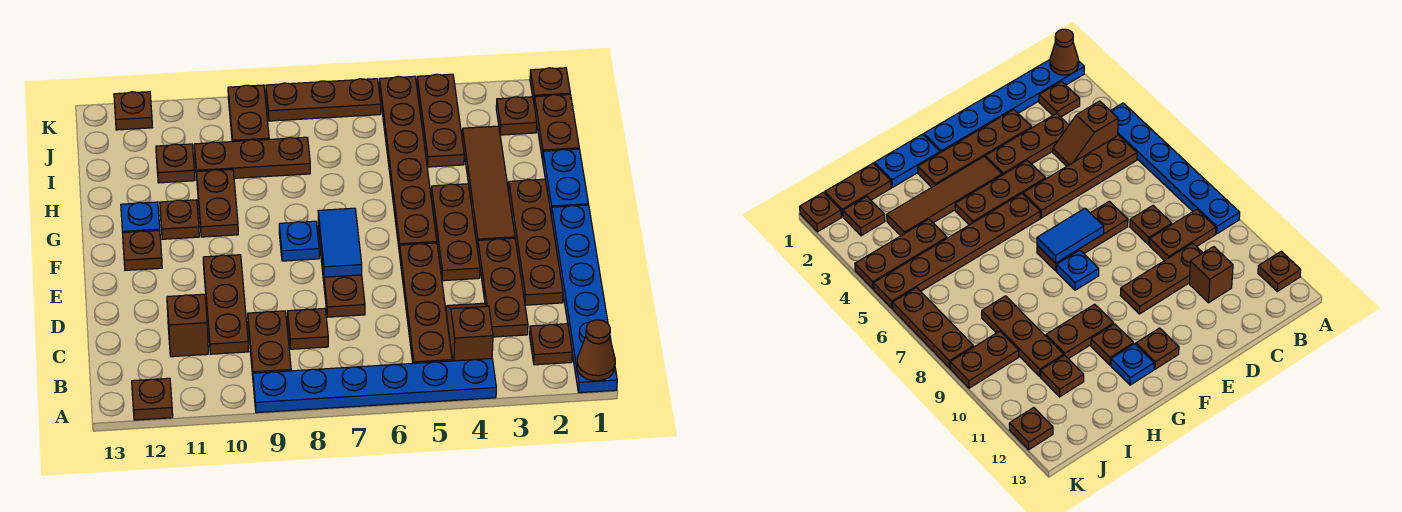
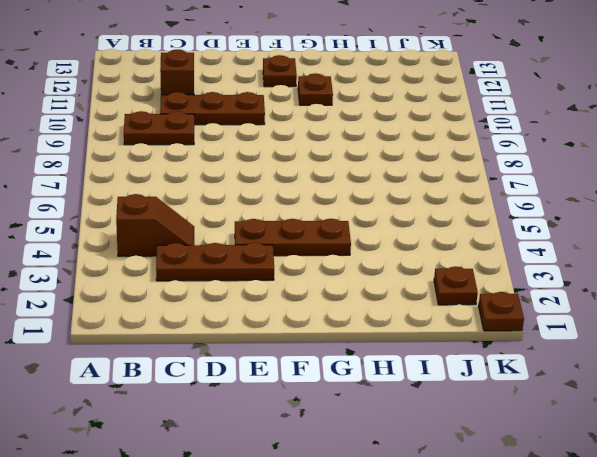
none -> blue 1x6 plate [551,205,617,393]
none -> blue 1x6 plate [253,359,496,413]
none -> brown 1x1 plate [132,378,173,420]
none -> brown 1x1 plate [530,324,572,365]

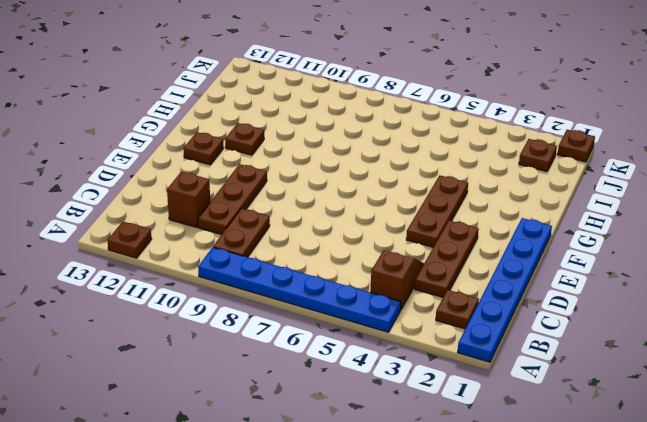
none -> brown 1x4 plate [400,243,452,363]
none -> brown 1x1 plate [288,308,328,349]
none -> brown 1x4 plate [508,179,563,305]
none -> brown 1x3 plate [318,224,365,317]

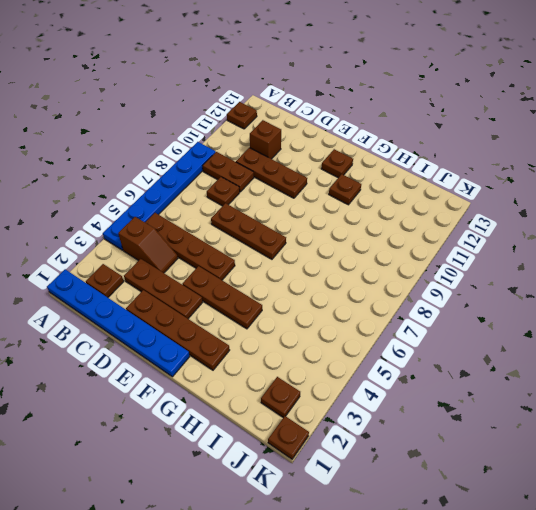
none -> brown 1x4 tile [462,126,515,249]
none -> brown 1x6 plate [379,76,437,254]
none -> blue 1x1 plate [279,221,319,261]
none -> blue 1x2 plate [543,149,588,213]

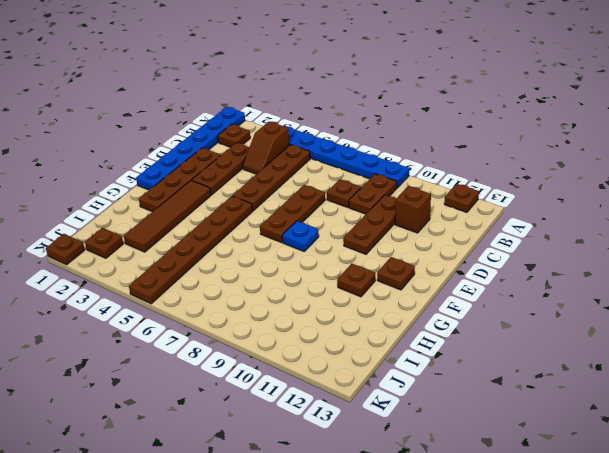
none -> brown 1x3 plate [431,184,480,281]
none -> blue 1x2 plate [543,149,588,213]
none -> brown 1x2 plate [197,169,238,237]
none -> blue 1x1 plate [121,202,160,233]

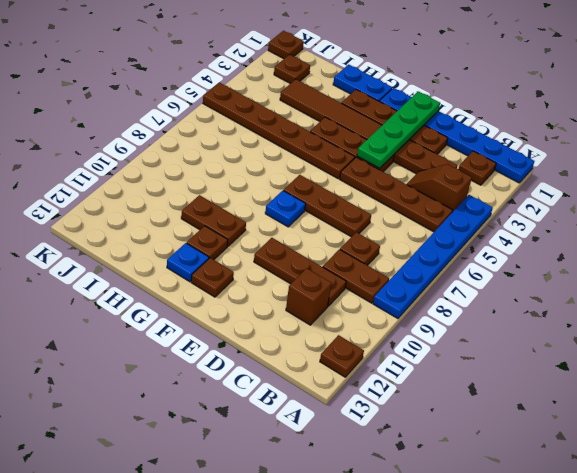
green 1x4 plate [357,91,440,168] -> none
none -> brown 1x2 plate [534,95,579,160]
none -> brown 1x3 plate [417,74,464,167]
none -> brown 1x3 plate [194,137,310,178]
none -> brown 1x1 plate [156,144,195,183]

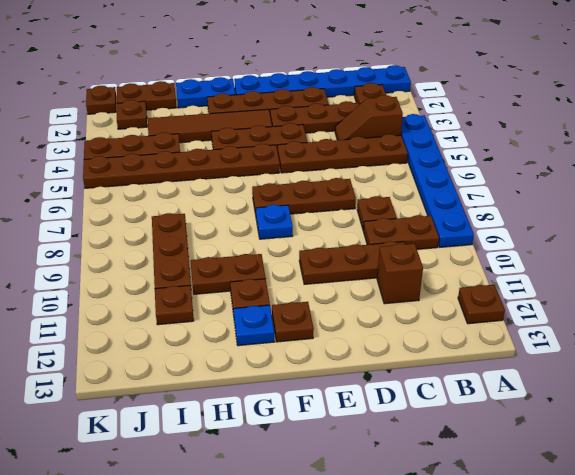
none -> brown 1x2 plate [228,85,269,142]
none -> brown 1x3 plate [266,79,381,121]
none -> brown 1x1 plate [114,92,152,130]
none -> brown 1x1 cone [577,320,615,381]

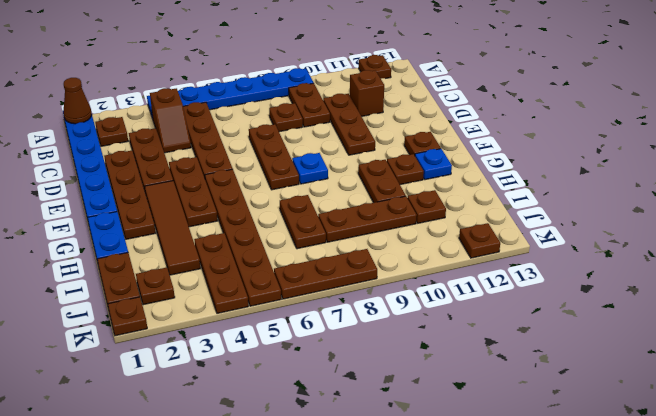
brown 1x2 plate [280,195,326,249] -> brown 1x2 plate moved to [228,85,269,142]
none -> blue 1x2 tile [318,208,362,277]

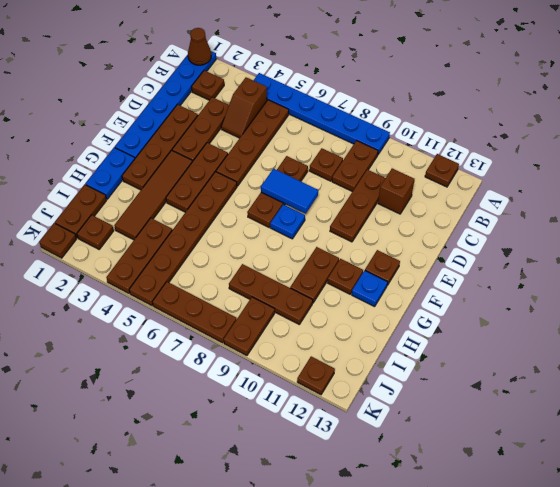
blue 1x2 tile [261,169,318,214] -> blue 1x2 tile turned to [318,208,362,277]
none -> brown 1x1 plate [156,144,195,183]

